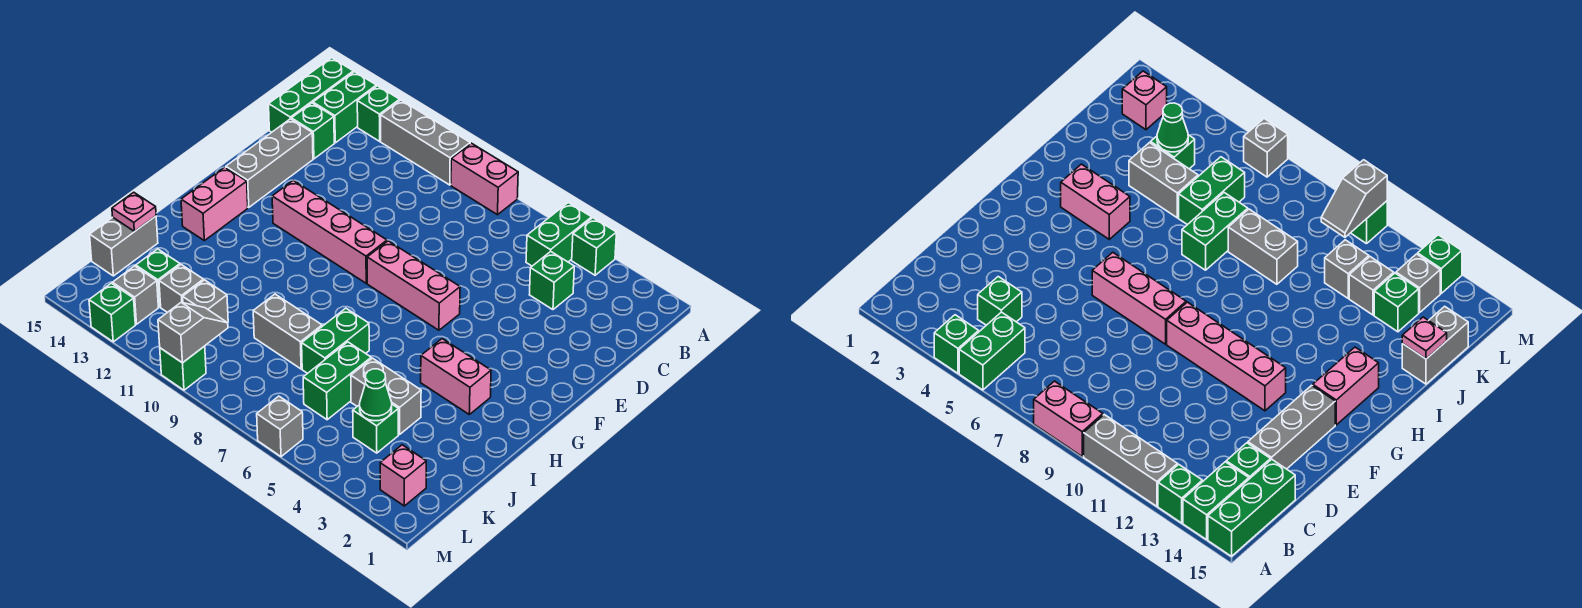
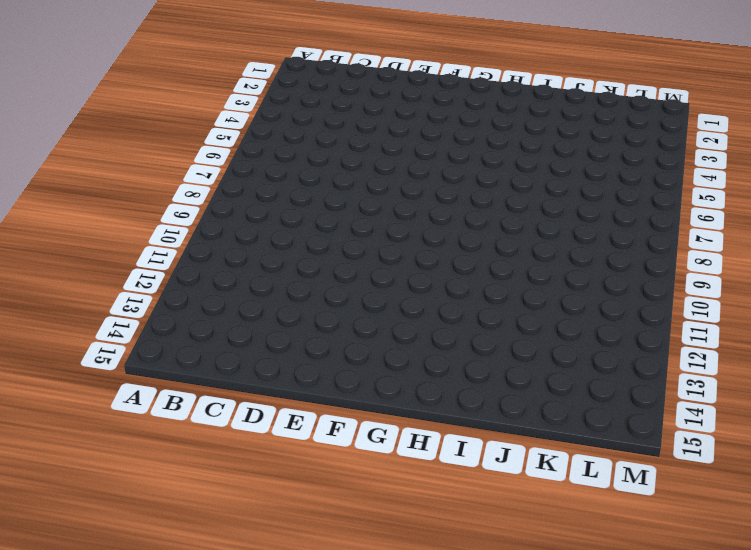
none -> green 1x1 brick [572,218,617,275]
none -> green 1x2 brick [526,203,592,266]
none -> pink 1x2 brick [451,143,518,215]
none -> grey 1x3 brick [381,100,470,185]

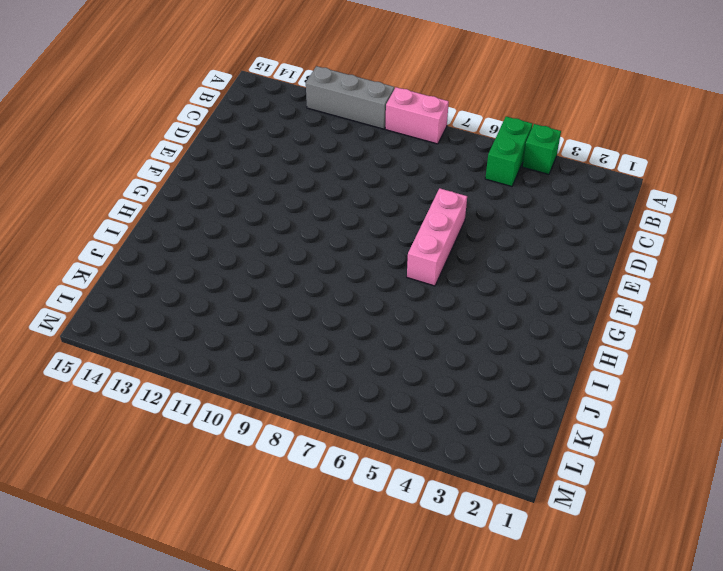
pink 1x3 brick [407,188,467,286] -> pink 1x3 brick turned to [367,241,460,330]
none -> green 1x1 brick [357,86,400,141]
none -> green 1x2 brick [313,72,376,143]
none -> green 1x3 brick [269,58,353,132]
none -> green 1x1 brick [529,252,574,310]

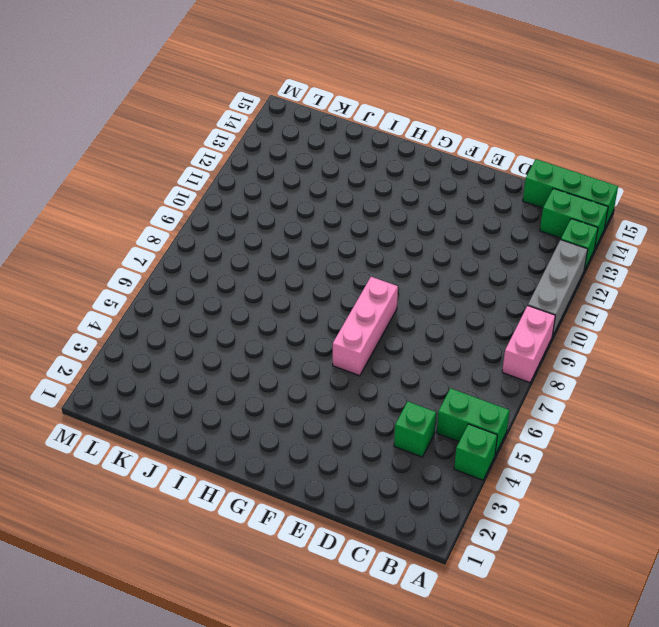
none -> green 1x1 brick [291,103,334,159]
none -> grey 1x3 brick [226,119,313,207]
none -> pink 1x4 brick [272,180,387,283]
none -> pink 1x2 brick [181,167,248,241]

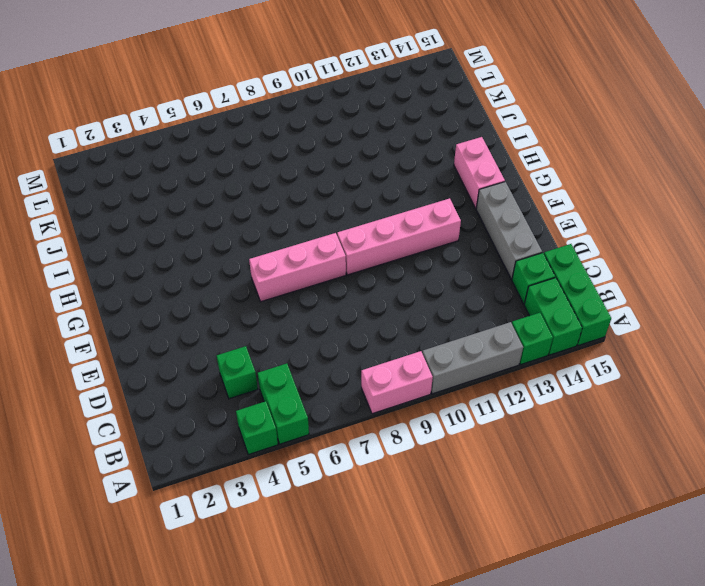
none -> pink 1x2 brick [421,339,491,414]
none -> green 1x2 brick [302,308,369,373]
none -> grey 1x2 brick [351,358,421,435]
none -> green 1x2 brick [303,342,371,420]

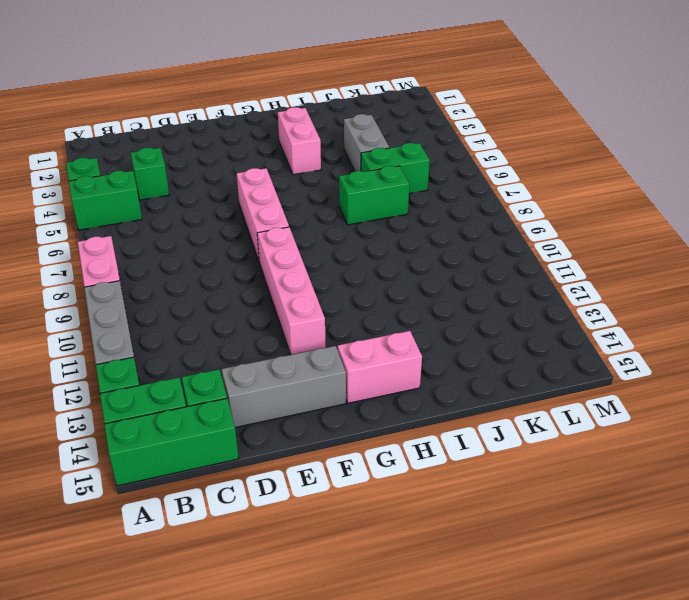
none -> grey 1x2 brick [253,294,322,369]
none -> grey 1x2 brick [90,216,158,276]
none -> green 1x1 brick [353,404,398,453]
none -> grey 1x1 brick [183,280,228,323]

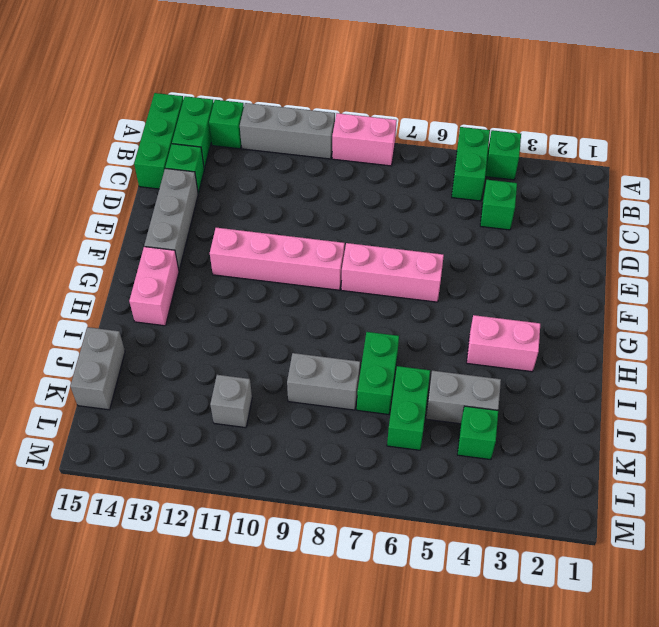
none -> grey 1x1 brick [159,265,203,312]
none -> green 1x1 brick [136,249,180,307]
none -> pink 1x1 brick [380,445,426,506]
none -> grey 1x1 brick [113,266,158,324]

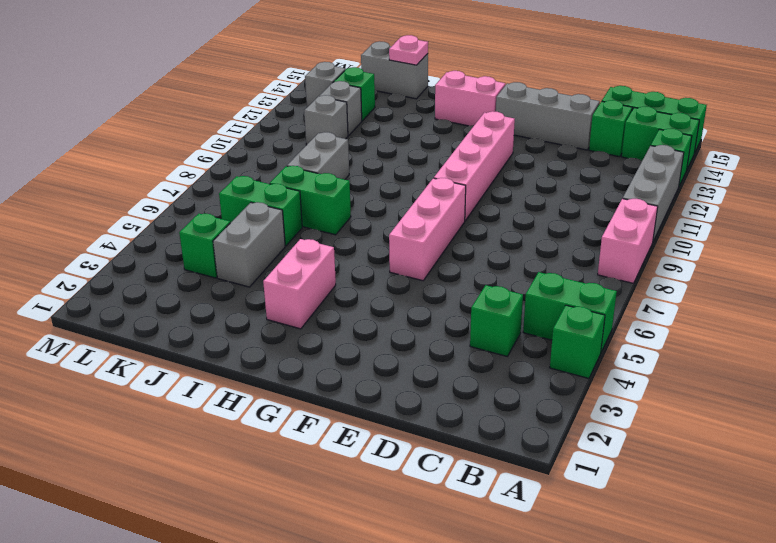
none -> pink 1x1 brick [380,445,426,506]
none -> grey 1x1 brick [257,396,303,457]
none -> green 1x1 brick [160,346,206,390]
none -> green 1x1 brick [89,283,135,342]

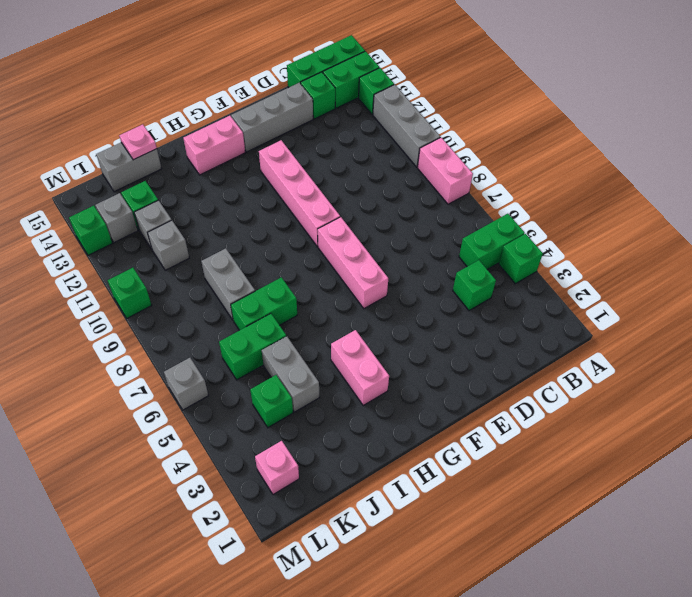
none -> green 1x1 cone [360,369,392,421]
none -> grey 1x2 slope [158,302,228,363]

